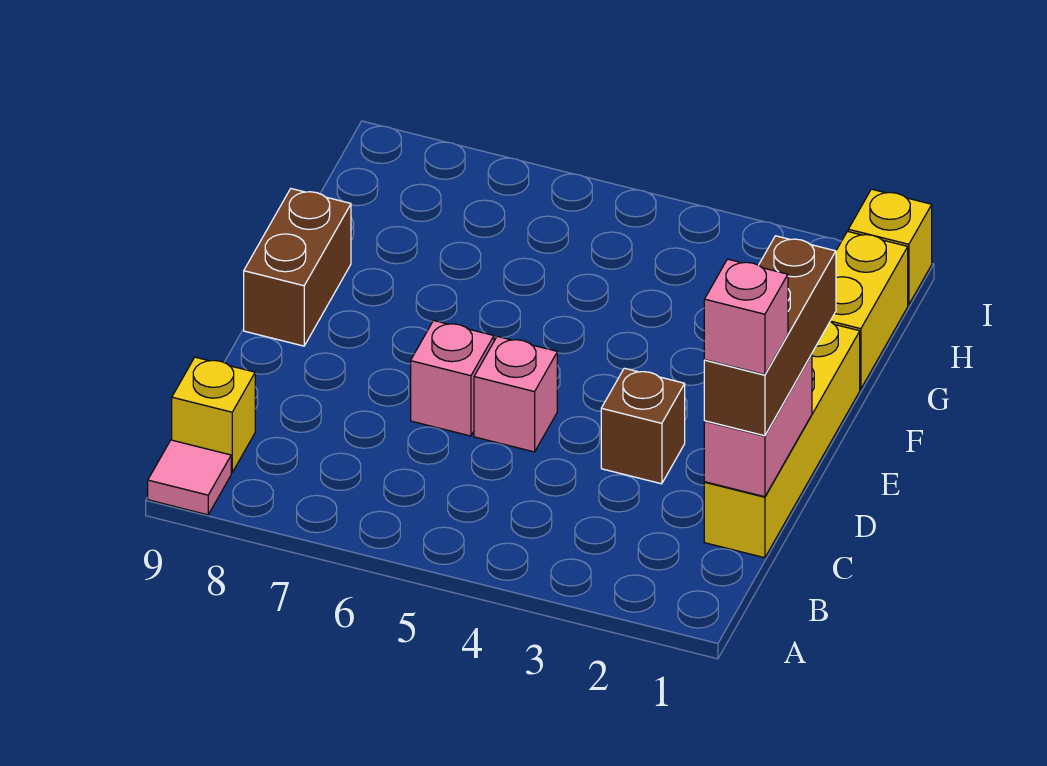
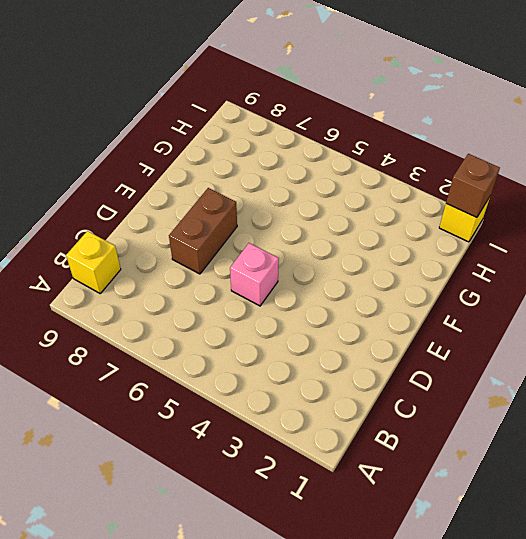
brown 1x2 brick [169,188,237,274] -> brown 1x2 brick moved to [244,189,351,346]
brown 1x1 brick [446,154,500,217] -> brown 1x1 brick moved to [601,368,685,484]
none -> pink 1x1 tile [148,440,231,515]
none -> yellow 1x4 brick [704,322,860,558]
none -> pink 1x1 brick [411,321,494,436]

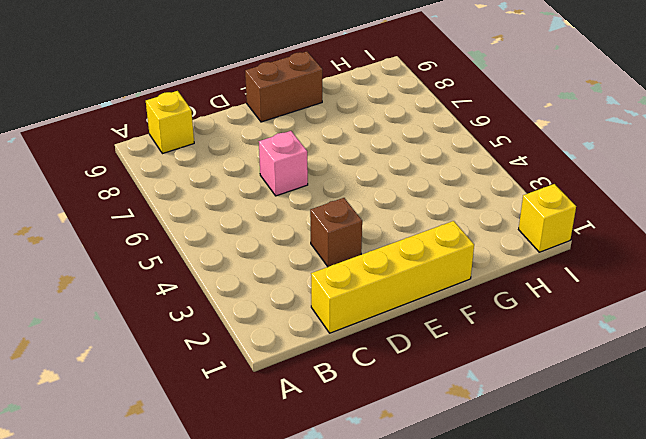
none -> pink 1x1 tile [148,440,231,515]
none -> pink 1x1 brick [474,336,557,452]
none -> yellow 1x2 brick [830,231,908,389]

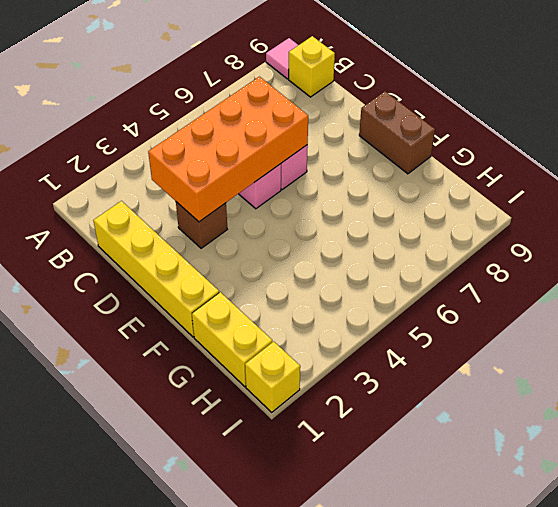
orange 2x4 brick [148,77,308,222] -> none
none -> pink 1x2 brick [704,354,812,497]
none -> brown 1x3 brick [704,236,836,436]
none -> pink 1x1 brick [704,259,788,375]

